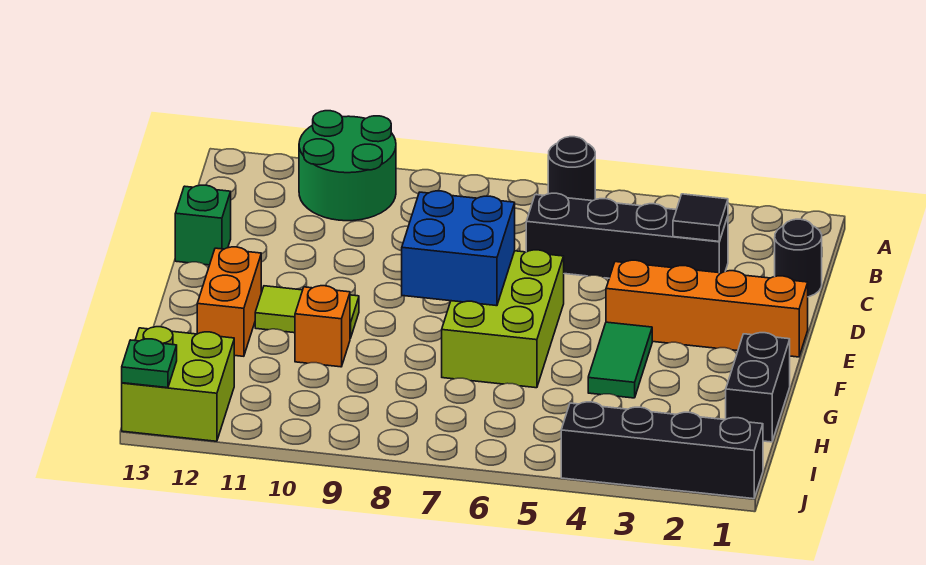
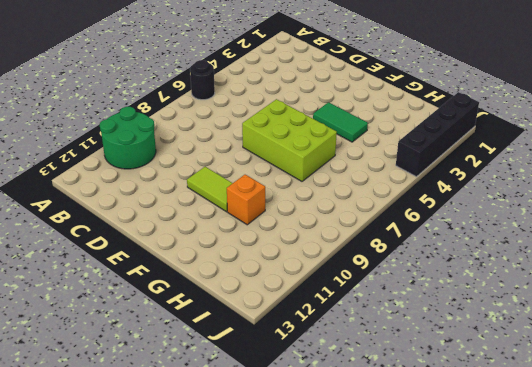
lime 1x2 tile [187,167,233,212] -> lime 1x2 tile turned to [255,286,359,338]
none -> black 1x1 round brick [775,219,822,297]
none -> black 1x4 brick [526,193,728,278]
none -> green 1x1 brick [175,185,231,265]

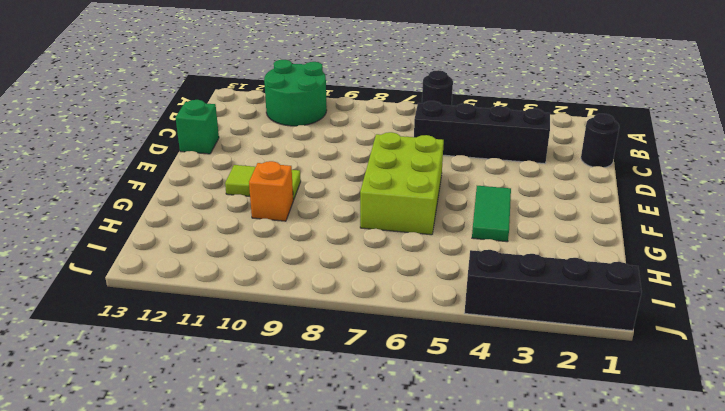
none -> orange 1x4 brick [606,260,808,357]
none -> orange 1x2 brick [197,247,261,356]
none -> black 1x2 brick [726,333,790,442]

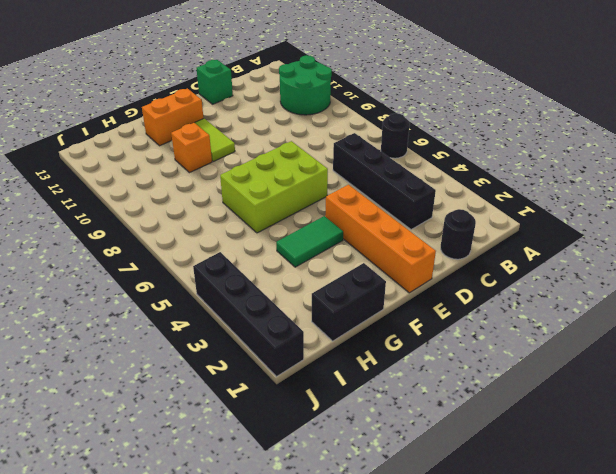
none -> lime 2x2 brick [122,327,234,441]
none -> black 1x1 tile [673,194,728,241]
none -> blue 2x2 brick [402,191,515,306]

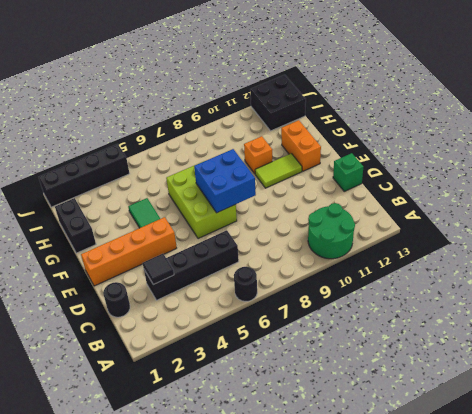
black 2x2 brick [250,75,306,131] -> lime 2x2 brick [122,327,234,441]
none -> green 1x1 plate [122,339,177,388]

